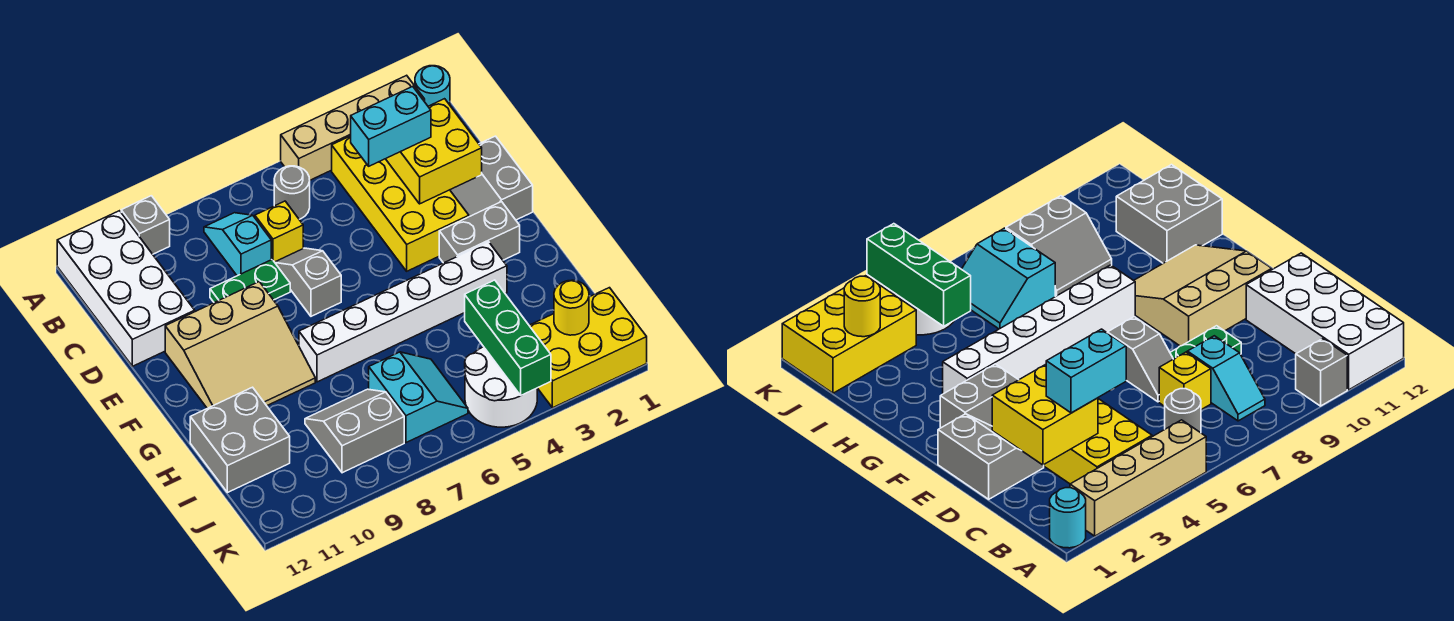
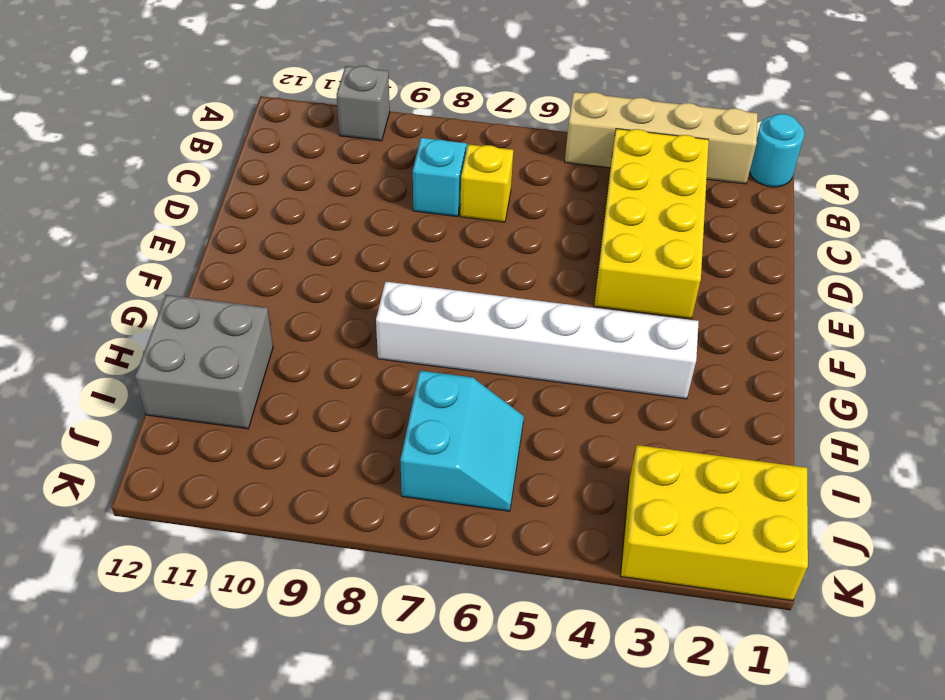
none -> white 2x4 brick [57,211,195,366]
none -> grey 1x1 round brick [274,166,310,219]
none -> grey 2x2 slope [450,136,533,220]

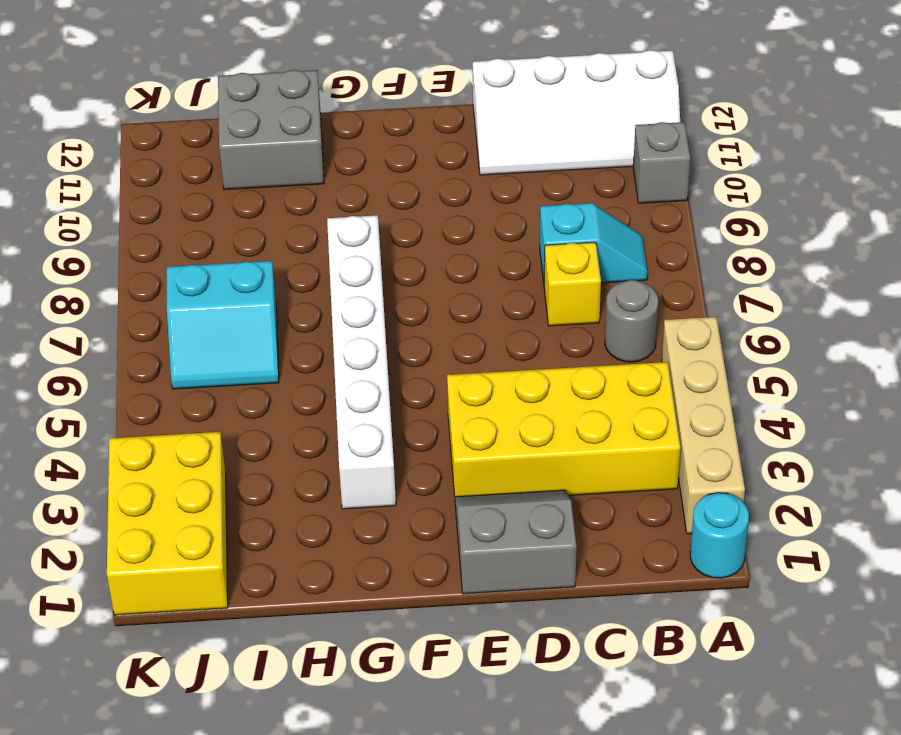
white 2x4 slope [473,50,680,175] -> white 2x4 brick [57,211,195,366]
none -> grey 1x2 slope [275,248,341,316]
none -> green 1x2 plate [210,260,290,303]
none -> tan 3x3 slope [165,282,315,408]

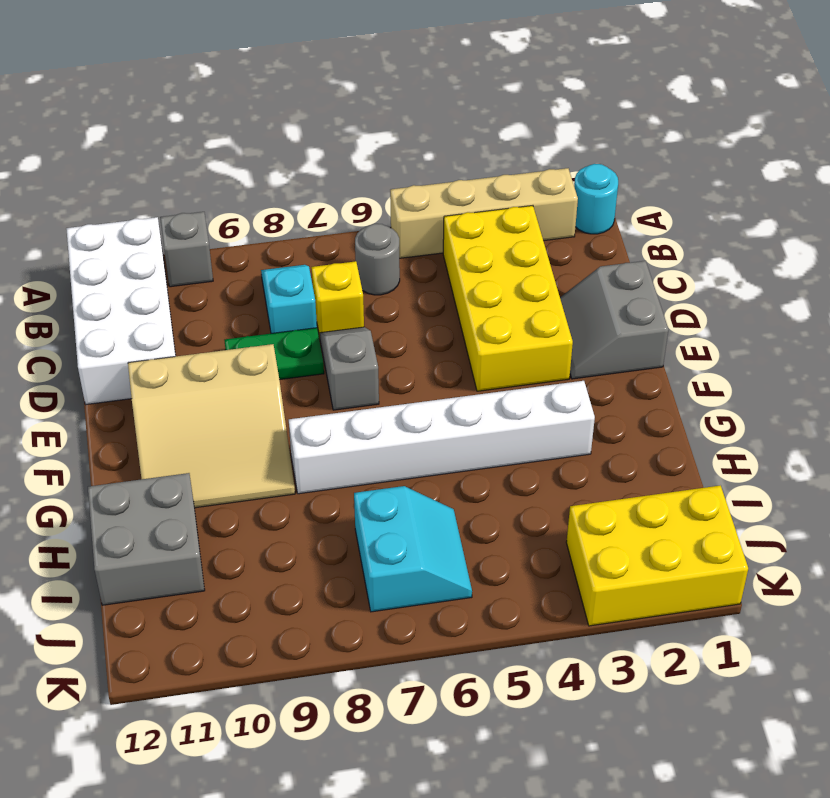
none -> grey 1x2 brick [439,202,520,263]
none -> grey 2x2 slope [305,389,404,473]
none -> white 2x2 round brick [465,347,537,427]

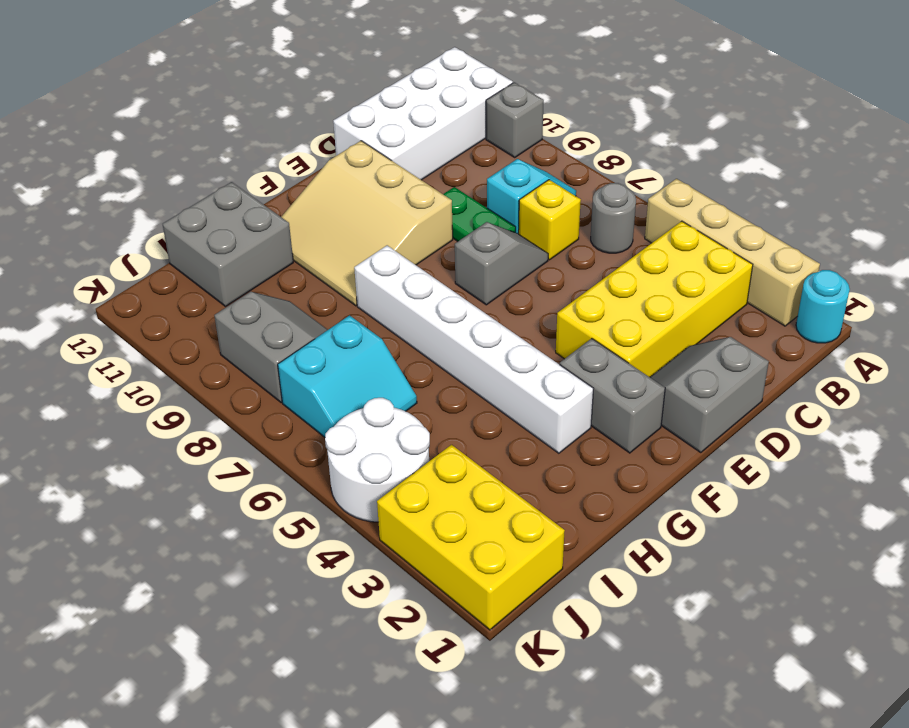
none -> yellow 2x2 brick [386,99,482,204]
none -> green 1x3 brick [465,280,551,396]
none -> yellow 1x1 round brick [554,280,589,335]

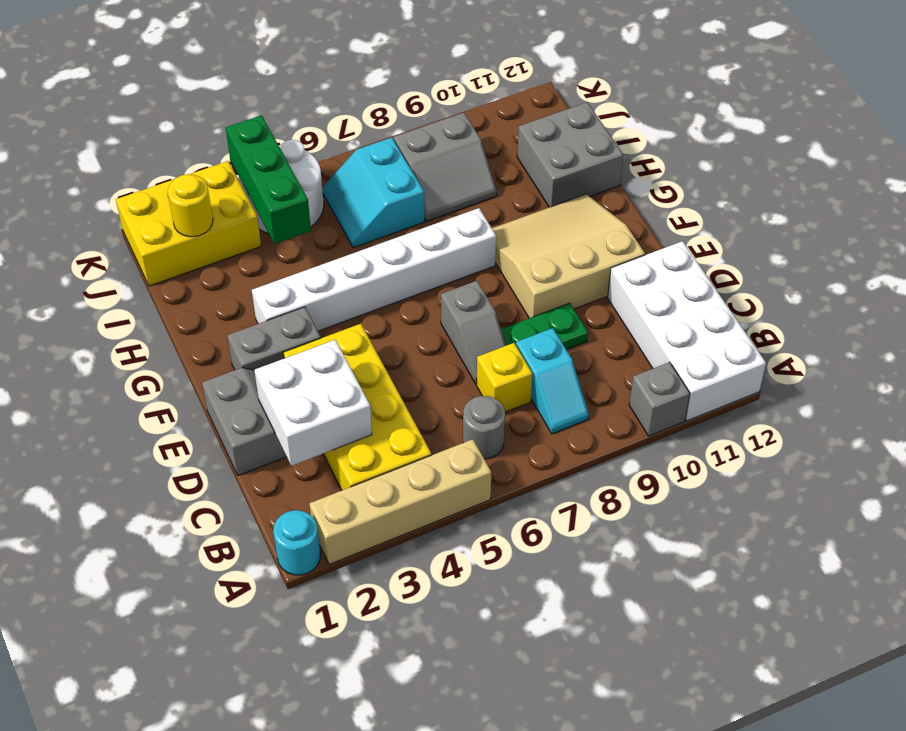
white 2x2 brick [254,340,372,466] -> yellow 2x2 brick [386,99,482,204]
none -> cyan 1x2 brick [351,86,431,166]

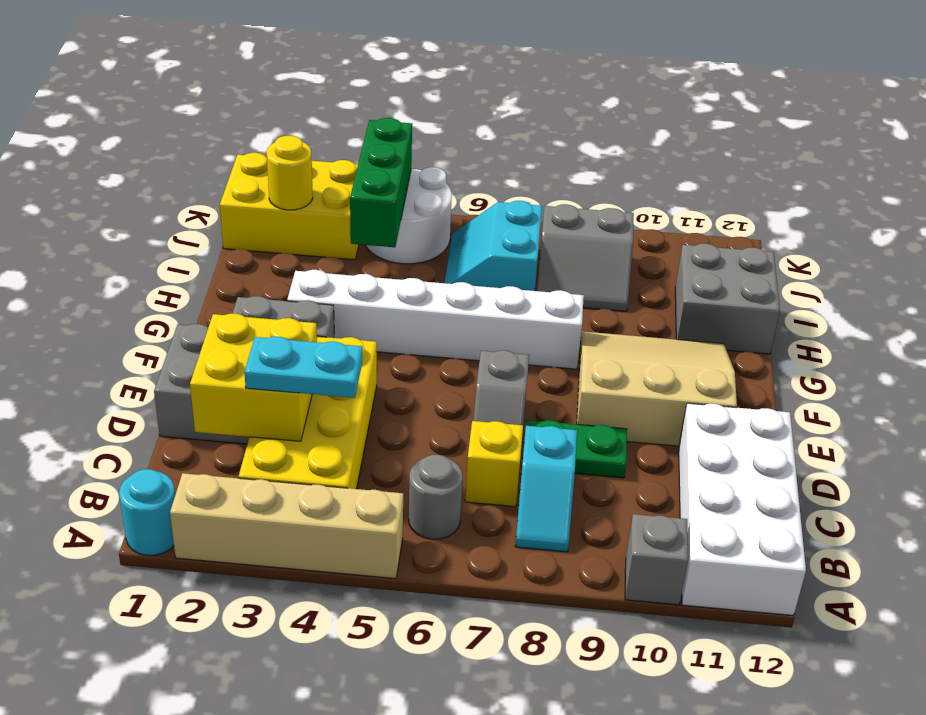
cyan 1x2 plate [244,337,362,398] -> cyan 1x2 brick [351,86,431,166]

